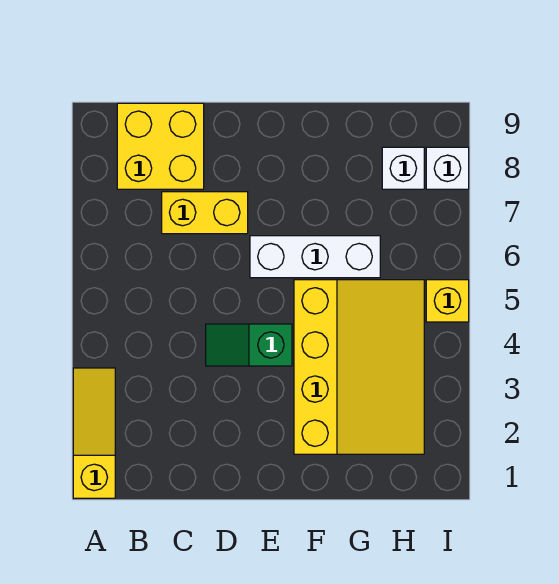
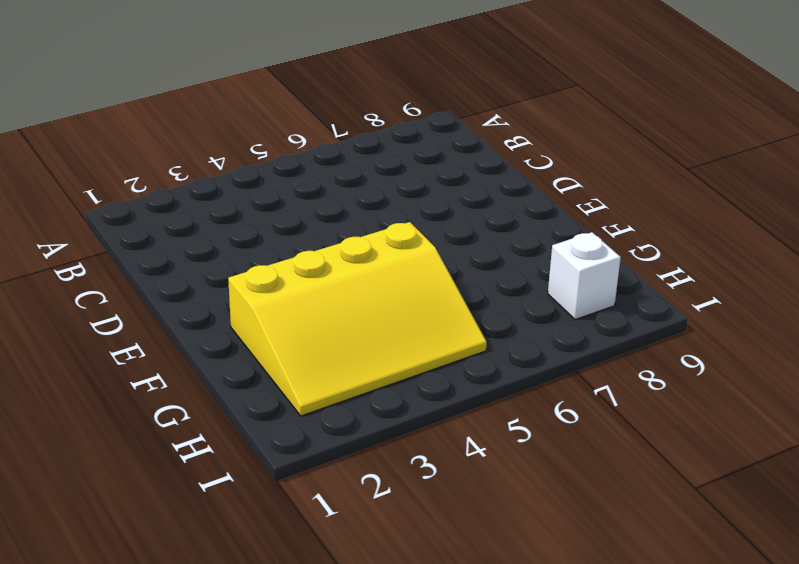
none -> yellow 1x3 slope [73,368,115,498]
none -> yellow 2x2 brick [117,103,204,189]

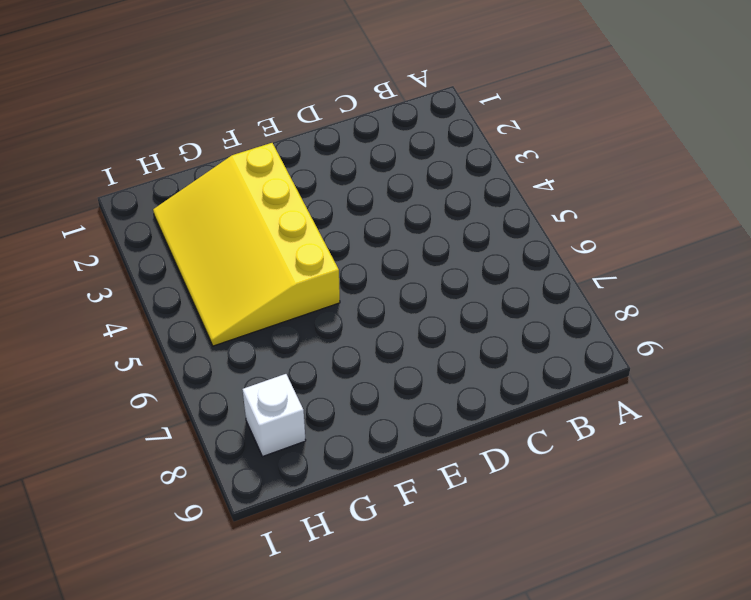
none -> yellow 1x3 slope [73,368,115,498]
none -> yellow 2x2 brick [117,103,204,189]

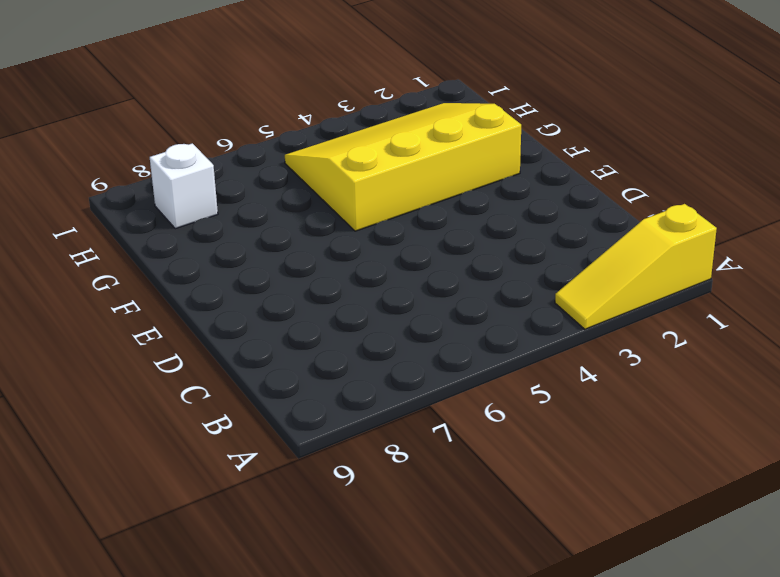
none -> yellow 2x2 brick [117,103,204,189]
none -> yellow 1x2 brick [162,192,248,234]

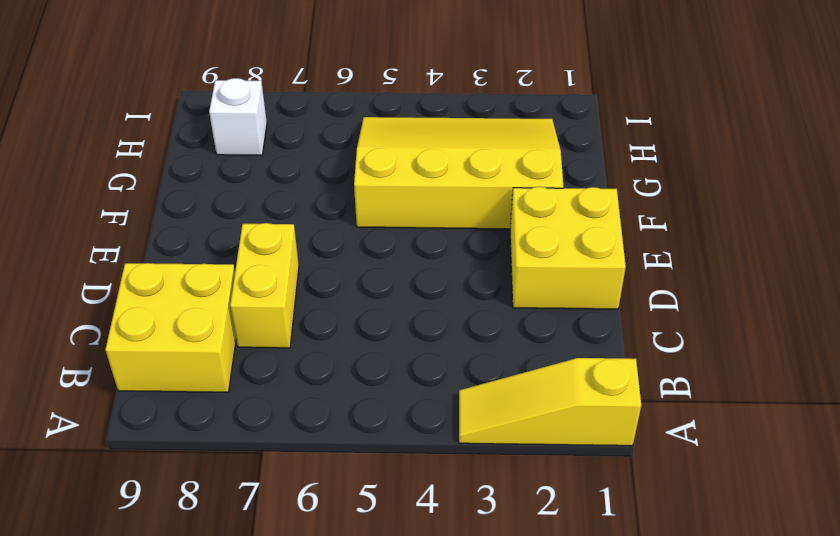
yellow 2x2 brick [510,187,626,309] -> none
none -> green 1x2 slope [206,324,292,366]
none -> white 1x3 brick [250,236,380,278]

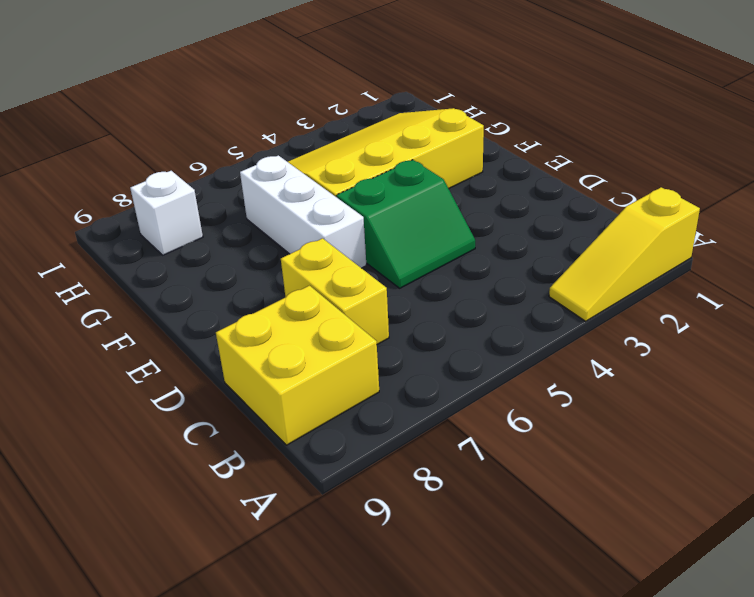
green 2x2 slope [336,160,475,288] -> green 1x2 slope [206,324,292,366]
none -> yellow 1x1 brick [426,280,469,322]
none -> white 1x1 brick [426,147,469,189]

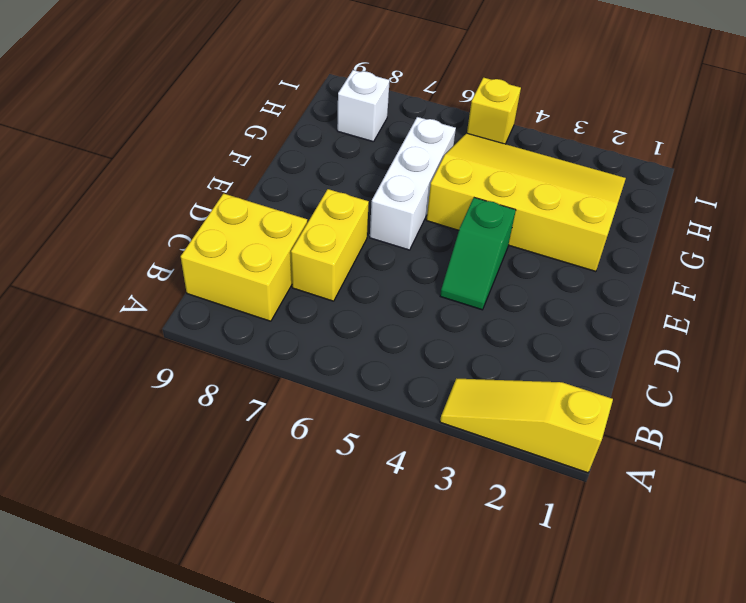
none -> white 1x1 brick [426,147,469,189]

